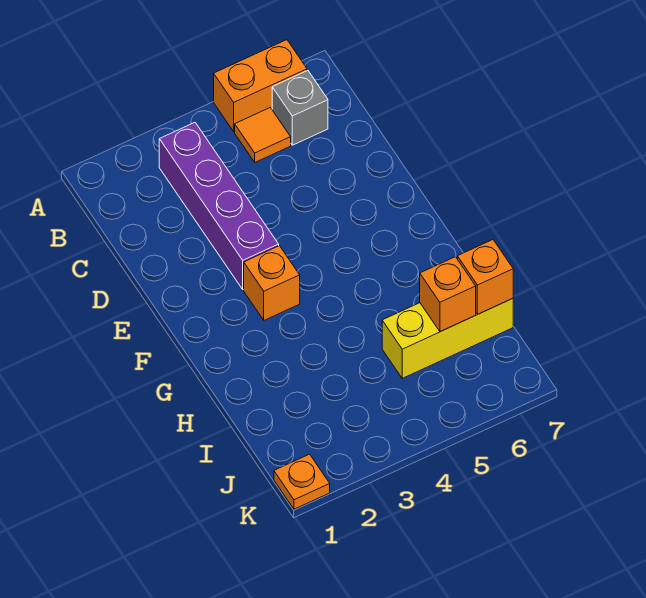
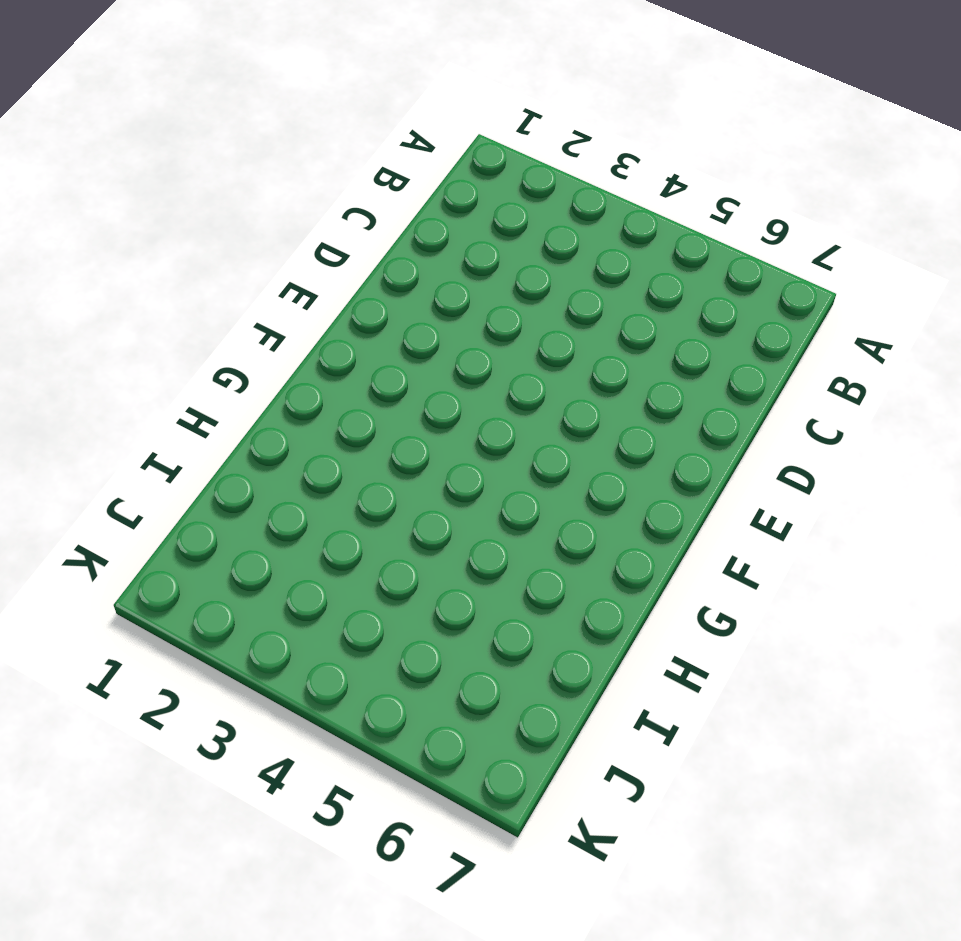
none -> orange 1x2 brick [214,40,307,132]
none -> purple 1x4 brick [159,123,279,289]

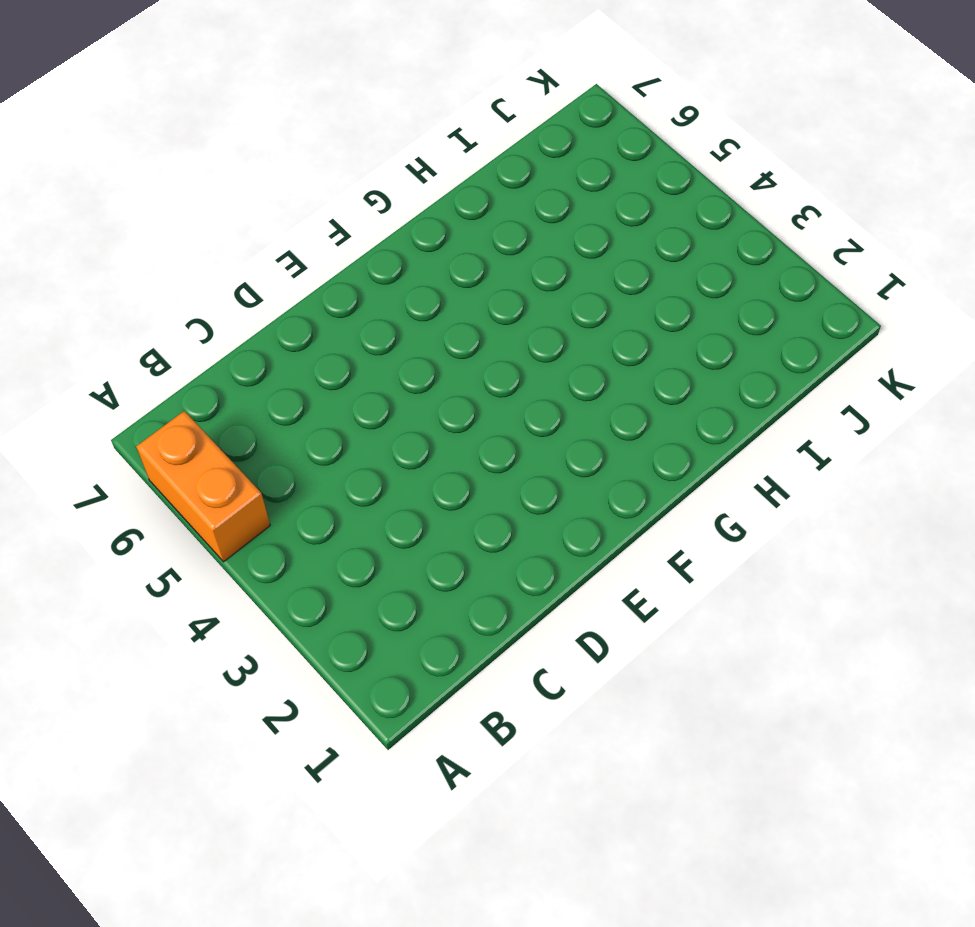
none -> purple 1x4 brick [159,123,279,289]
none -> orange 1x1 tile [235,108,291,162]

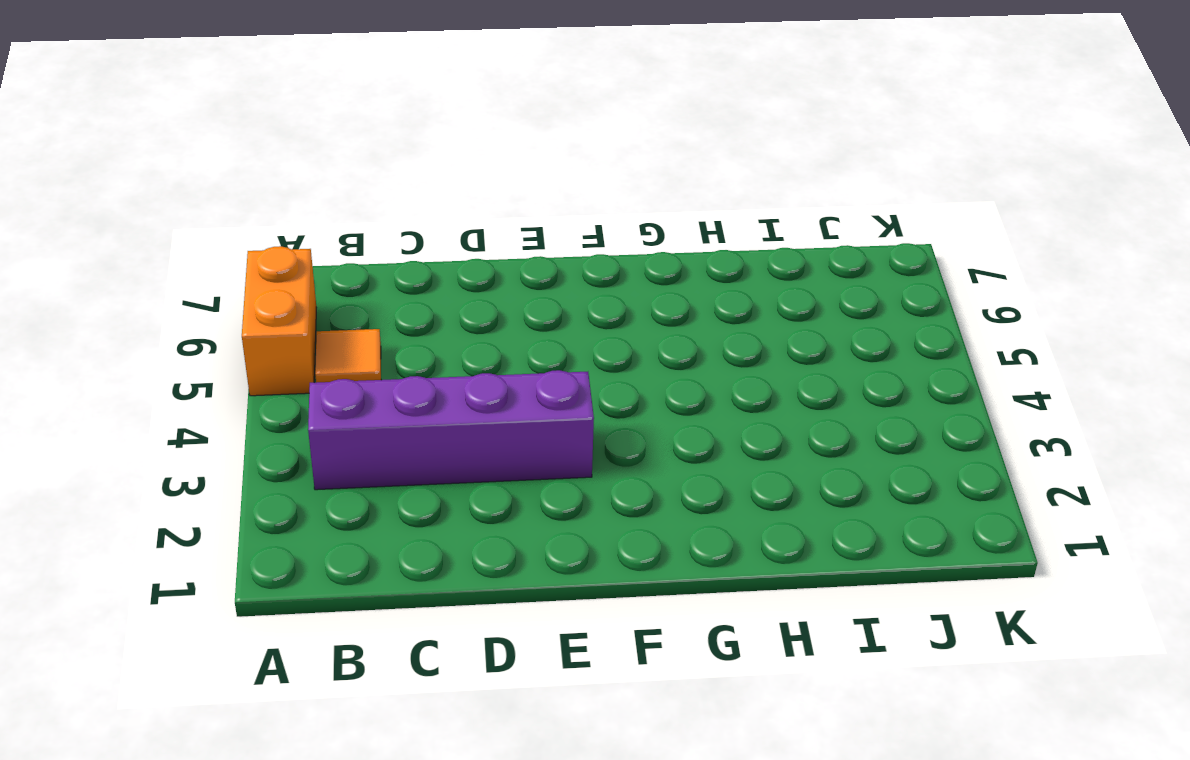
none -> grey 1x1 brick [272,71,328,145]
none -> orange 1x1 brick [244,246,300,320]

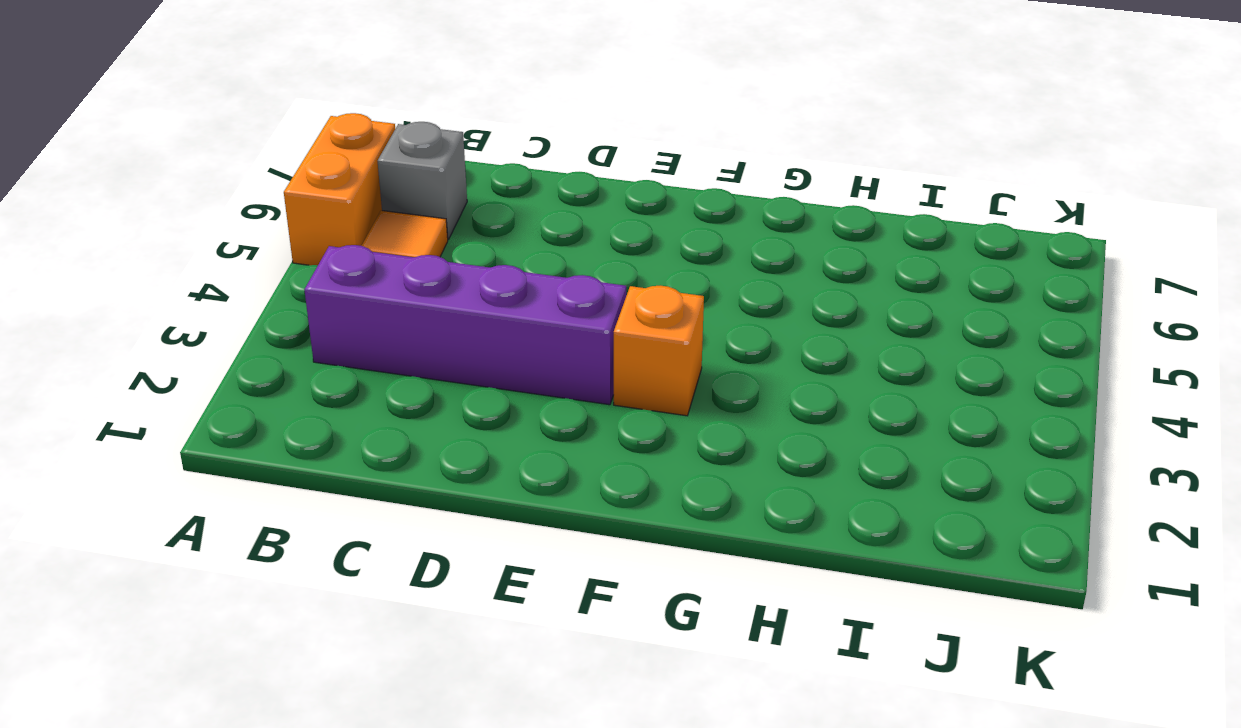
none -> yellow 1x3 brick [382,299,513,378]
none -> orange 1x1 plate [274,454,330,509]

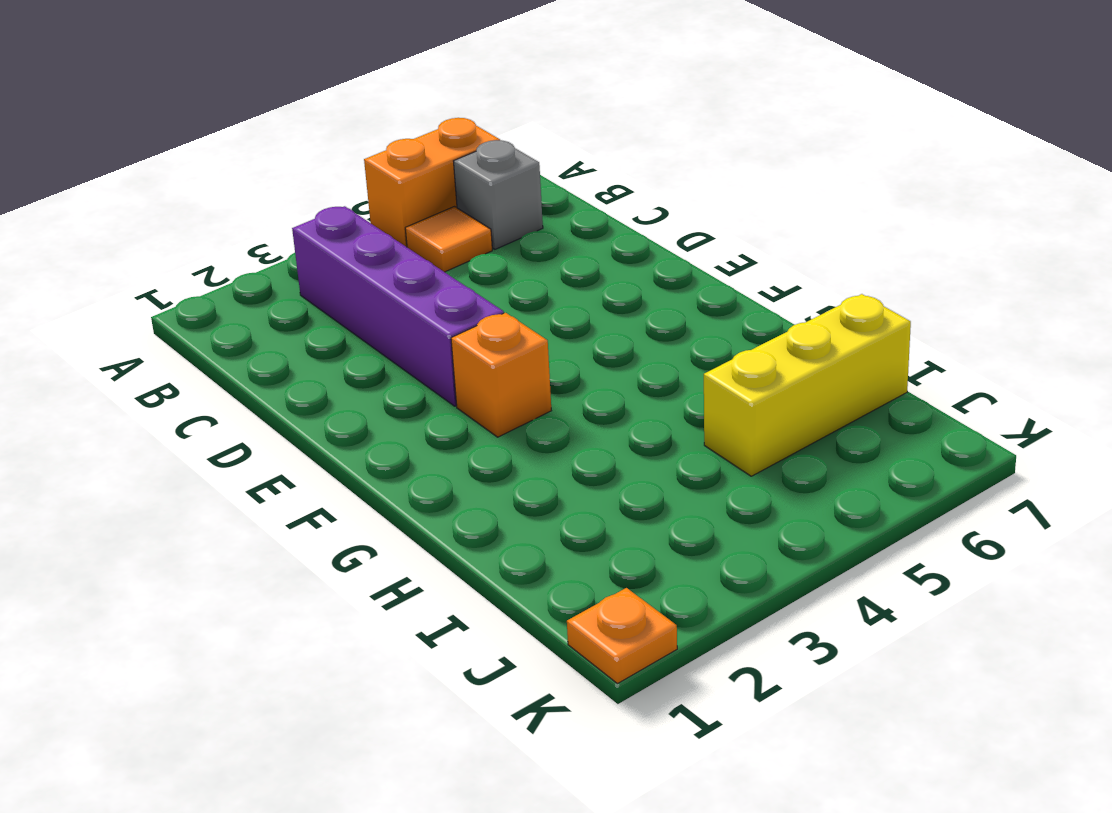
none -> orange 1x1 brick [420,257,476,332]
none -> orange 1x1 brick [457,240,513,314]

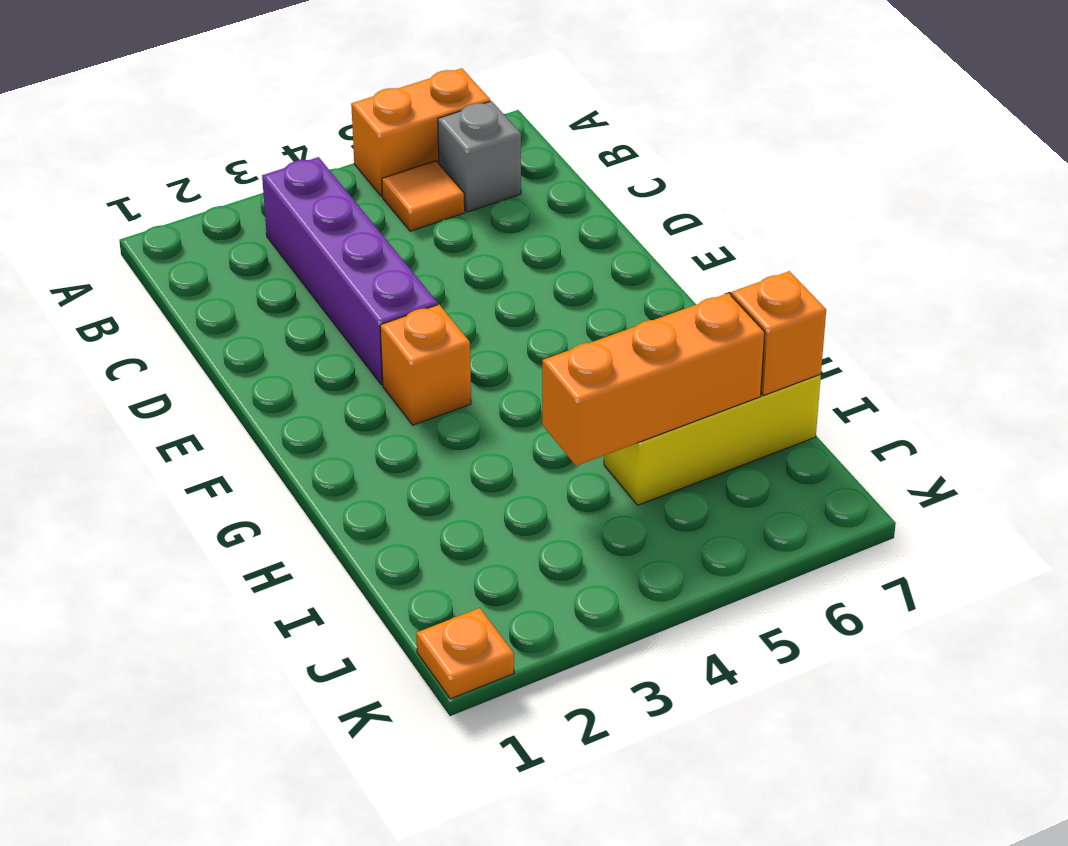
orange 1x3 brick [542,293,765,466] -> orange 1x1 brick [420,257,476,332]

